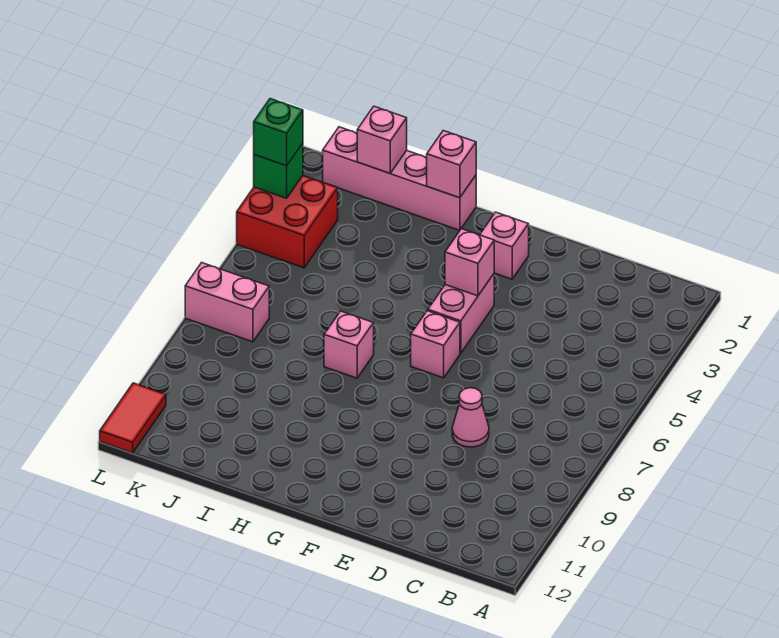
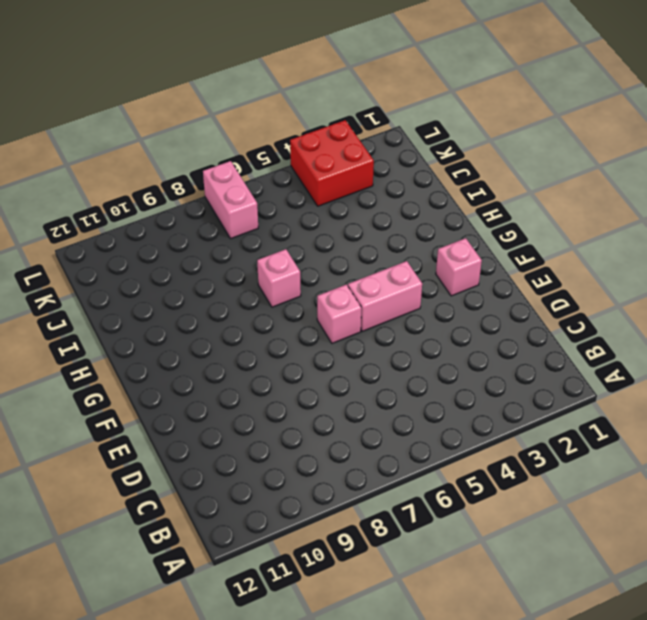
none -> pink 1x1 cone [452,388,489,447]
none -> pink 1x4 brick [323,127,476,230]
none -> red 1x2 tile [100,383,166,453]

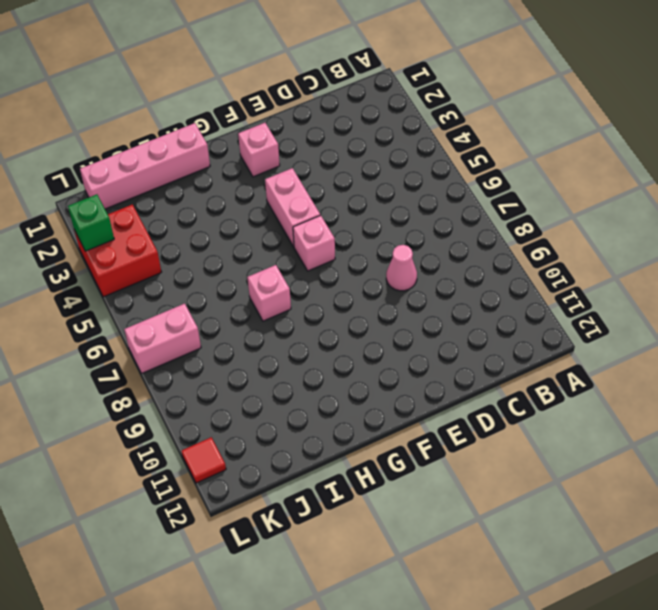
red 1x1 tile [182,437,226,483] -> red 1x2 tile [100,383,166,453]
none -> pink 1x1 brick [445,229,494,296]
none -> pink 1x1 brick [427,131,476,198]
none -> pink 1x1 brick [357,106,407,173]

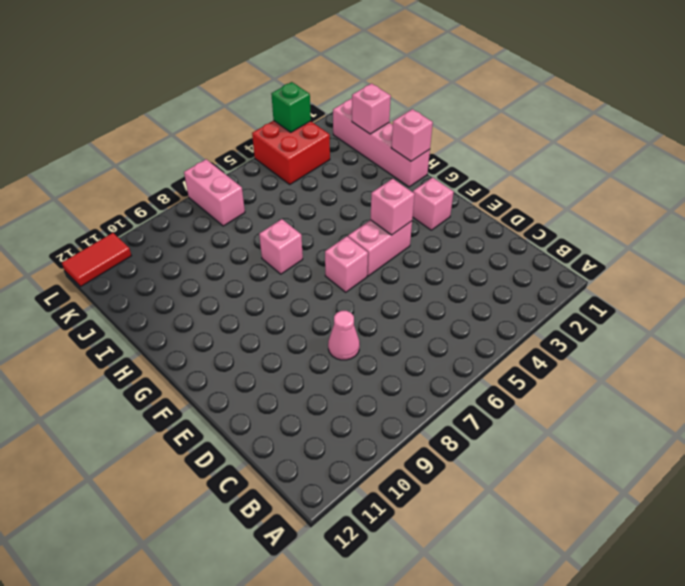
none -> green 1x1 brick [254,99,303,166]

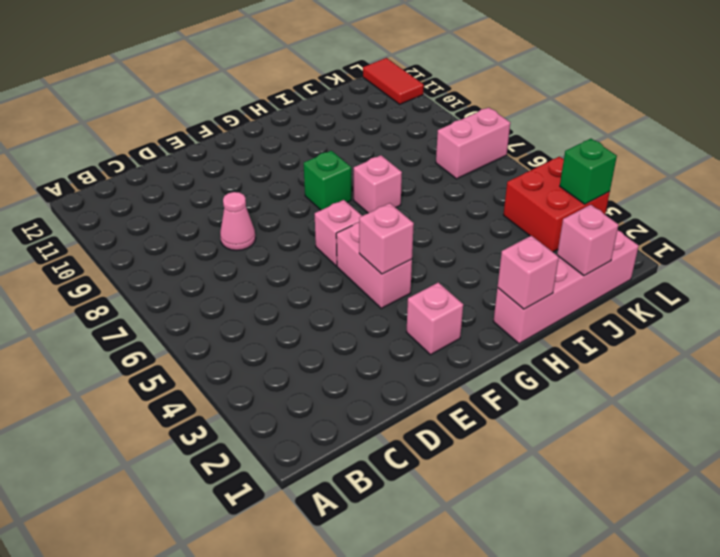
green 1x1 brick [304,151,351,210] -> green 1x1 brick moved to [254,99,303,166]

